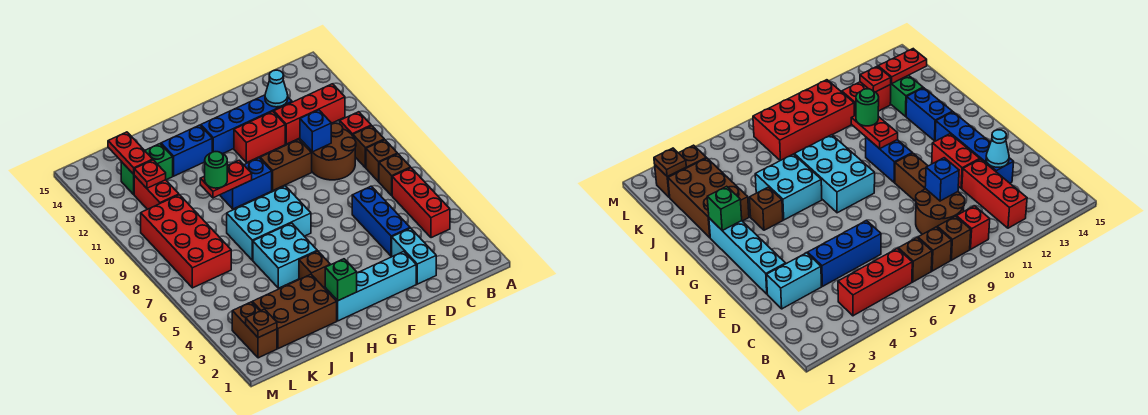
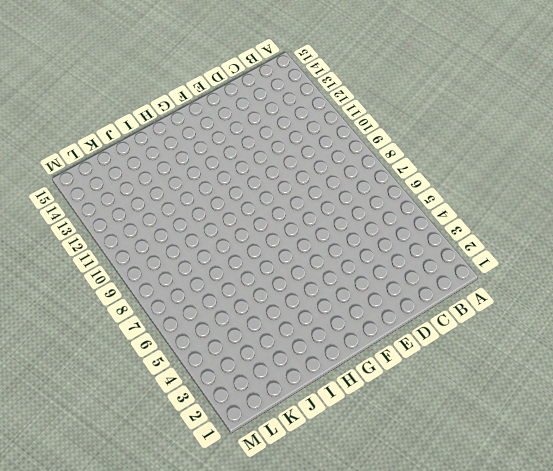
none -> red 1x3 brick [392,168,450,238]
none -> brown 1x1 brick [379,154,411,195]
none -> brown 1x1 brick [366,140,397,182]
none -> brown 1x1 brick [353,126,384,168]

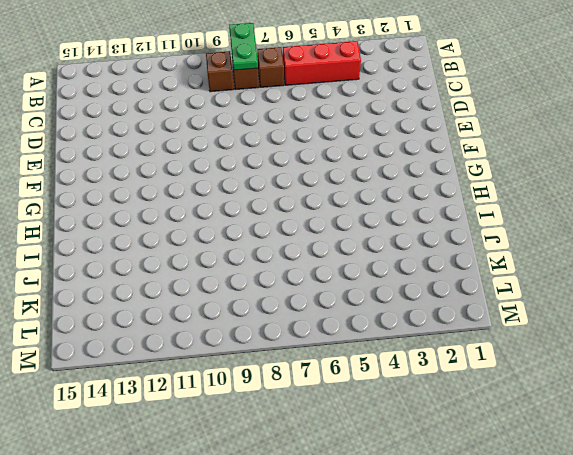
green 1x2 plate [229,23,258,70] -> none
none -> red 1x1 brick [340,112,371,136]
none -> red 1x3 brick [274,84,345,144]
none -> brown 2x2 round brick [309,123,356,180]
none -> cyan 1x2 brick [392,228,436,284]

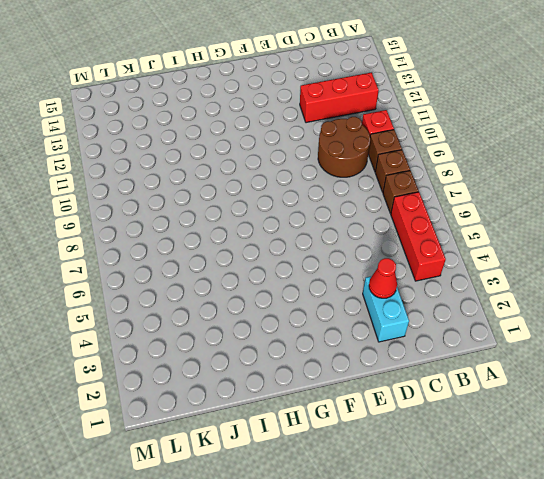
red 1x1 cone [369,258,397,298] -> none
none -> blue 1x3 brick [352,186,410,256]
none -> blue 1x4 brick [201,95,292,154]
none -> cyan 1x4 brick [325,251,416,321]
none -> brown 1x2 brick [260,140,312,190]

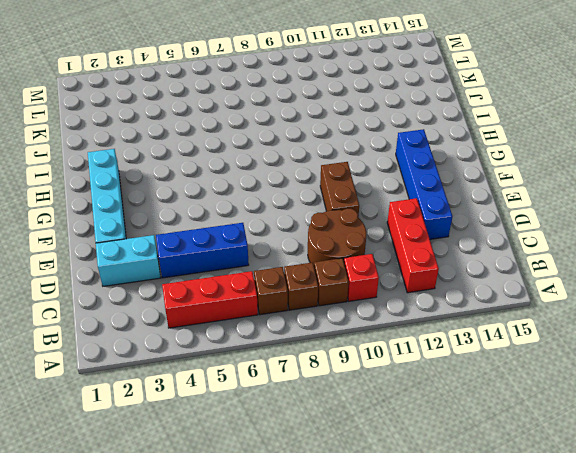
none -> red 1x2 brick [234,111,285,163]
none -> cyan 2x3 brick [227,186,311,260]
none -> blue 1x2 brick [220,158,272,209]
none -> brown 1x1 brick [299,251,330,287]

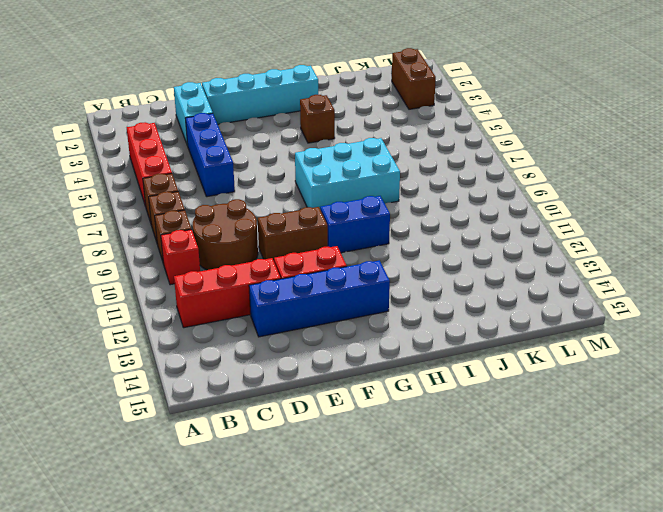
none -> cyan 2x2 brick [253,223,317,288]
none -> blue 1x2 brick [161,125,212,176]
none -> brown 2x3 brick [252,274,337,349]
none -> green 1x2 brick [121,144,173,194]

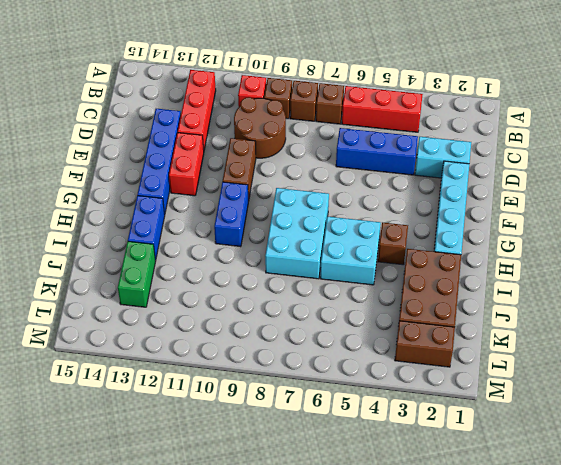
none -> red 2x4 brick [141,195,231,288]
none -> red 1x2 brick [134,176,179,209]
none -> blue 1x1 brick [300,110,331,152]
none -> cyan 1x1 cone [265,70,288,107]

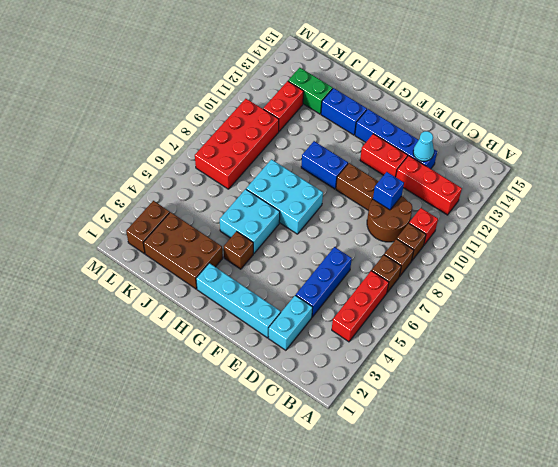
none -> green 1x1 brick [325,259,357,301]
none -> red 1x2 plate [200,160,252,198]
none -> red 1x1 plate [134,160,166,188]
none -> red 1x2 plate [108,132,153,174]

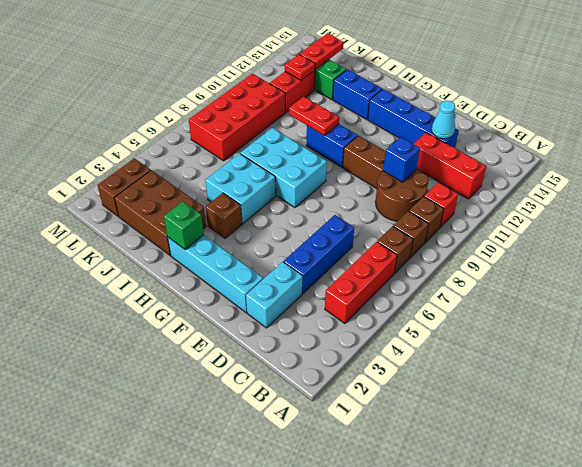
none -> red 1x2 brick [234,111,285,163]
none -> brown 1x1 plate [246,309,277,338]
none -> green 1x1 round brick [205,152,227,188]

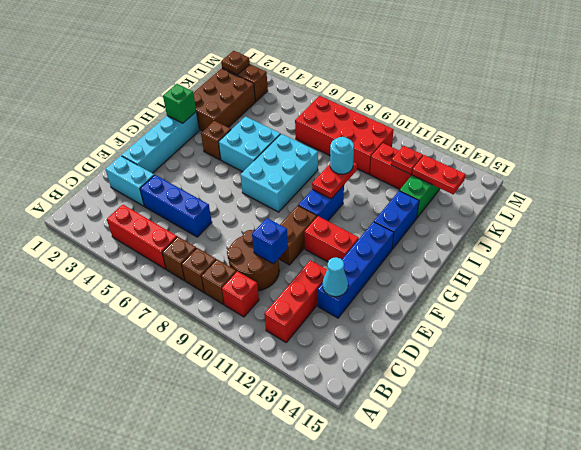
red 1x2 brick [304,216,359,262] -> red 1x2 brick turned to [234,111,285,163]
cyan 1x1 round brick [330,137,354,174] -> green 1x1 round brick [205,152,227,188]

